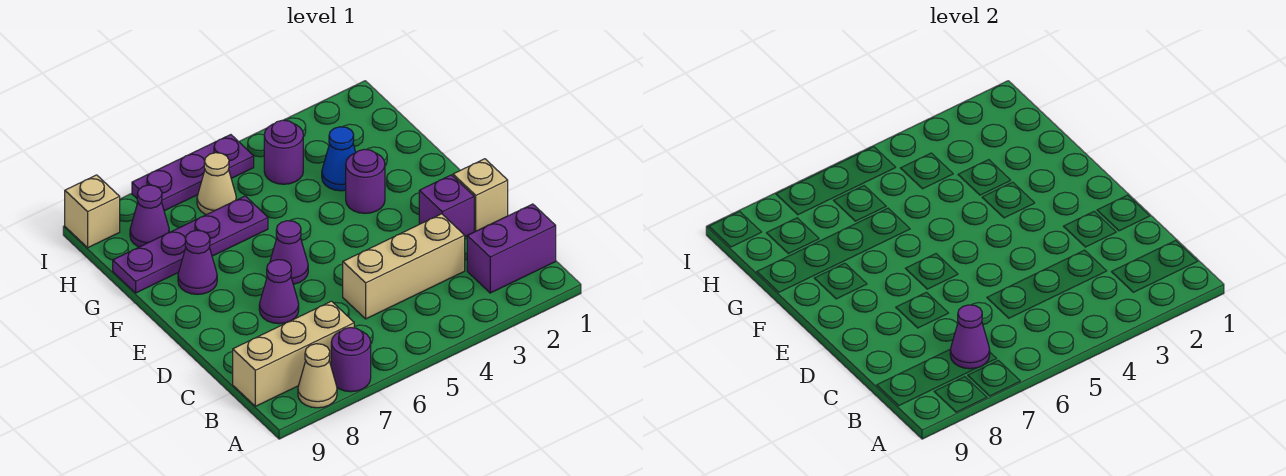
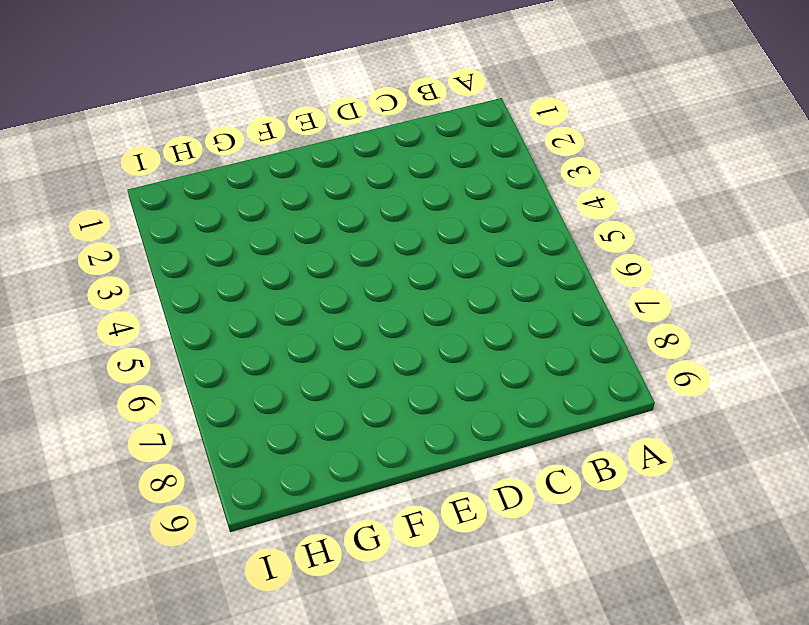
none -> purple 1x1 round brick [331,328,371,392]
none -> tan 1x1 cone [298,344,337,408]
none -> purple 1x2 brick [467,204,556,293]

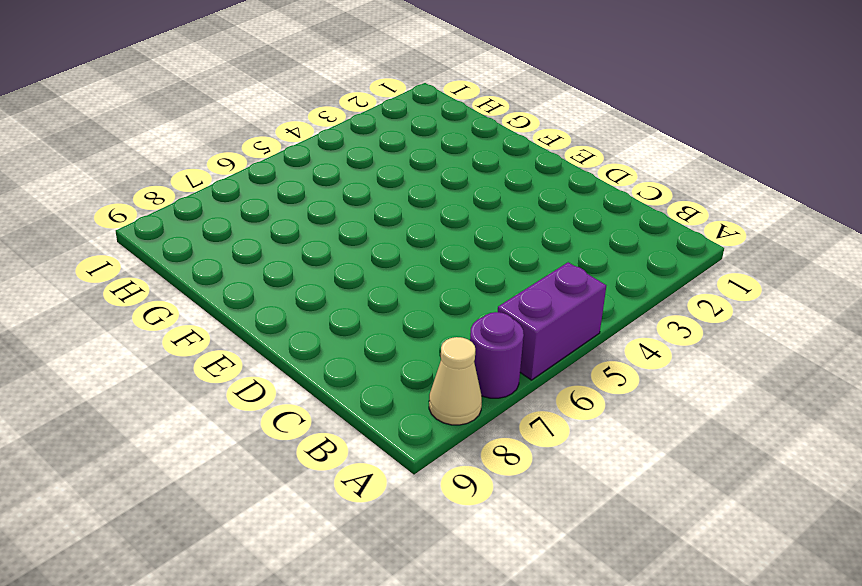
purple 1x2 brick [498,262,606,380] -> purple 1x2 brick moved to [467,204,556,293]
none -> tan 1x3 brick [233,301,354,406]
none -> tan 1x3 brick [343,214,465,319]
none -> tan 1x1 brick [453,159,508,231]

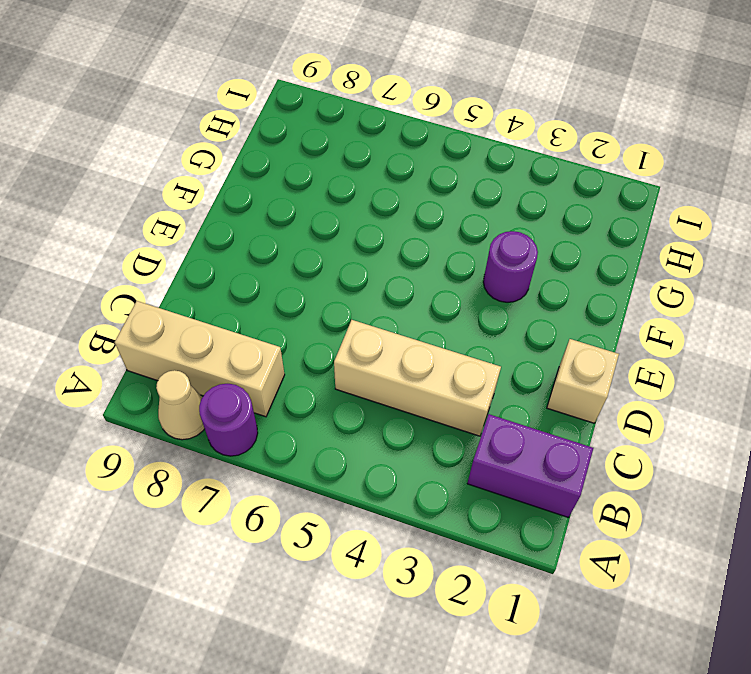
none -> purple 1x1 brick [419,175,474,237]
none -> purple 1x1 cone [259,260,299,324]
none -> purple 1x1 cone [270,221,308,284]

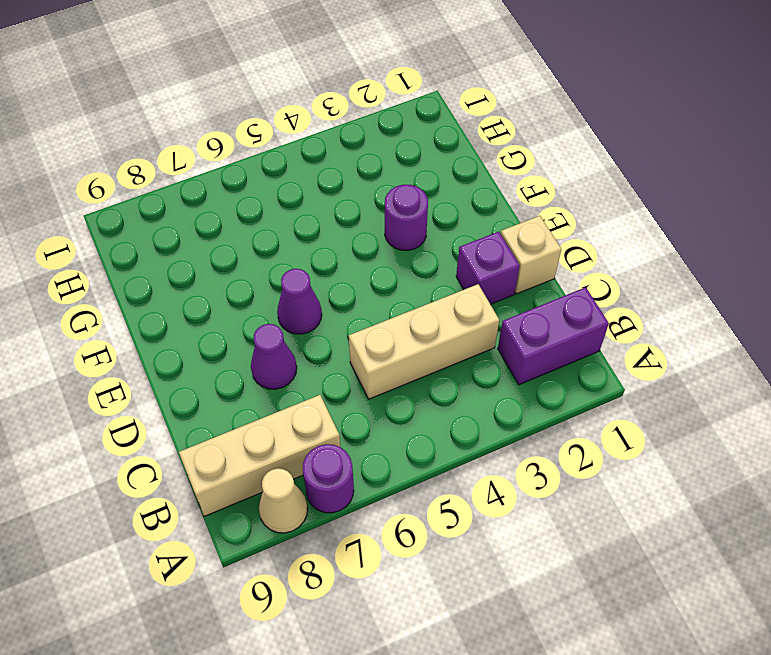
none -> purple 1x1 cone [178,230,217,294]
none -> blue 1x1 cone [322,127,356,191]
none -> purple 1x4 plate [113,196,268,293]

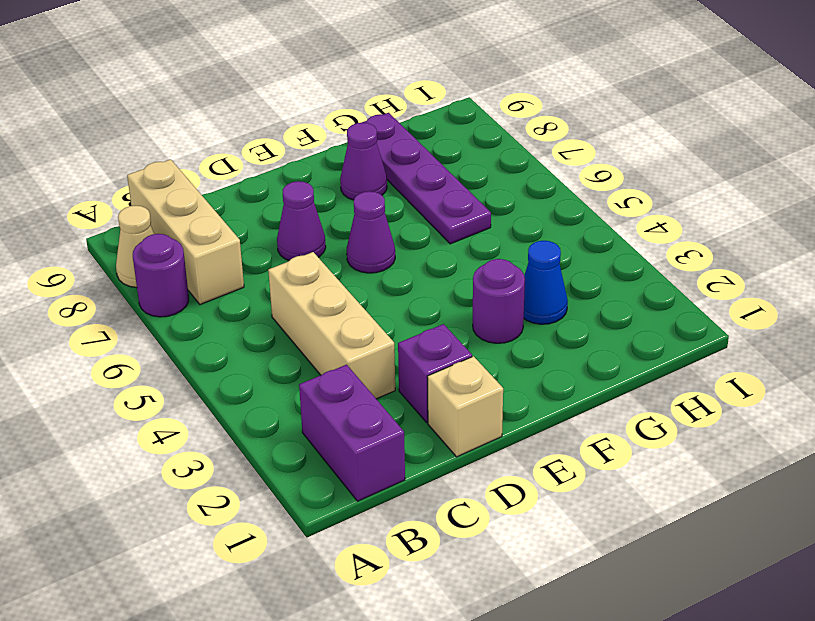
none -> purple 1x1 round brick [264,120,303,184]
none -> tan 1x1 cone [197,153,236,215]
none -> purple 1x1 cone [130,185,169,247]

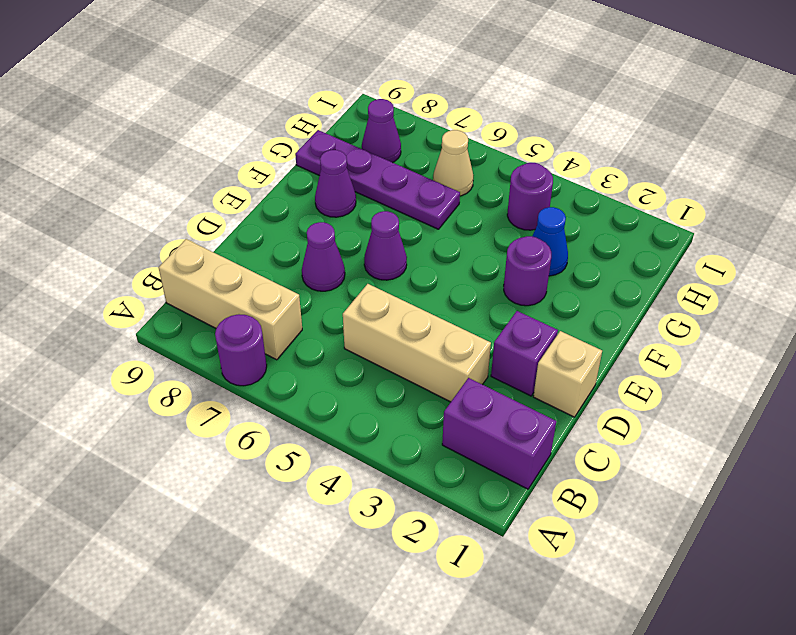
none -> tan 1x1 cone [298,344,337,408]
none -> purple 1x3 plate [132,135,254,211]
none -> tan 1x1 brick [65,175,120,248]

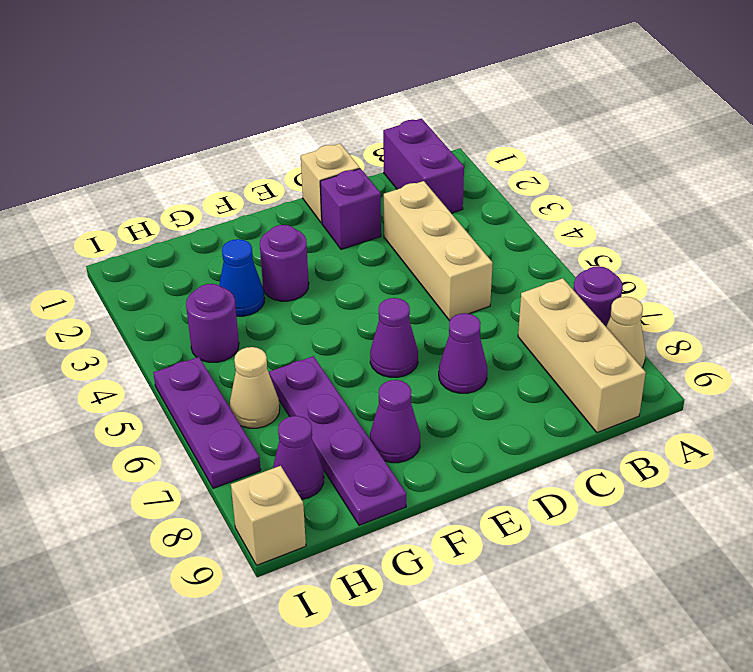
none -> purple 1x1 cone [950,305,990,369]

